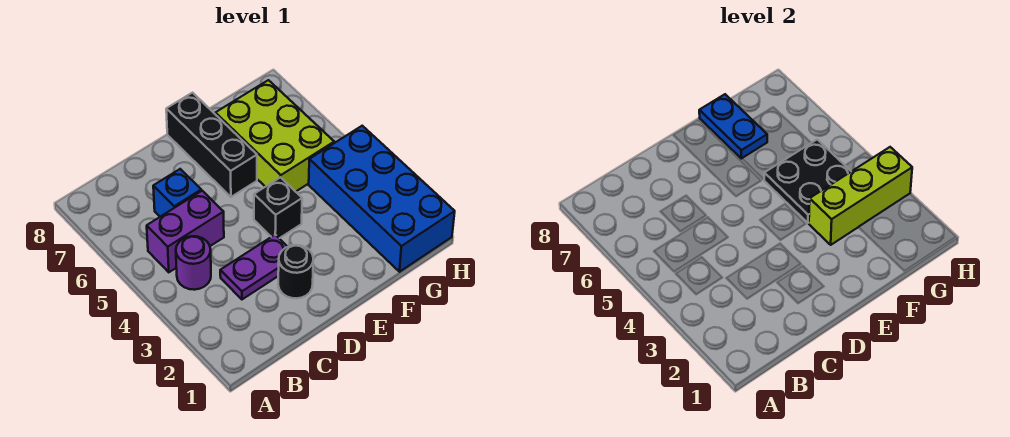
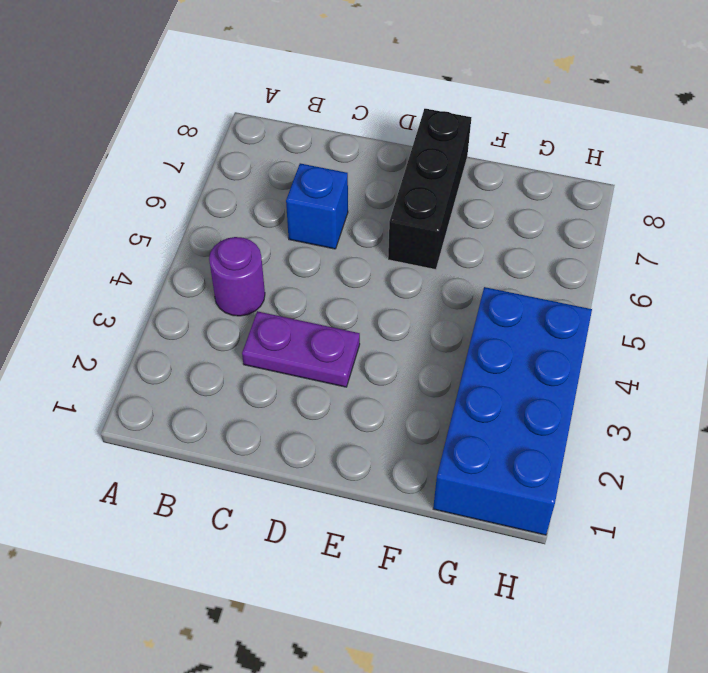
none -> purple 1x2 brick [147,191,224,272]
none -> black 1x1 round brick [278,245,313,298]
none -> black 1x1 brick [254,177,302,238]

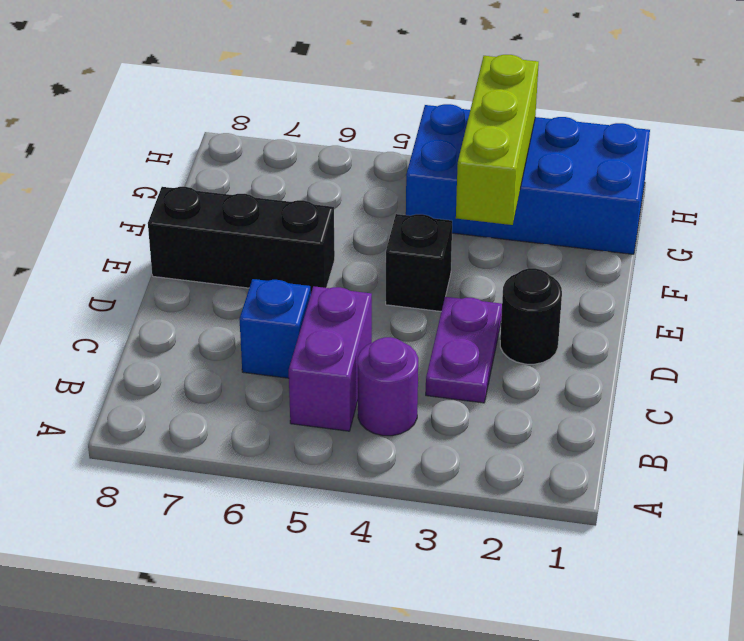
none -> lime 2x3 brick [215,80,334,192]
none -> black 2x2 plate [764,140,851,223]
none -> blue 1x2 plate [699,94,767,159]

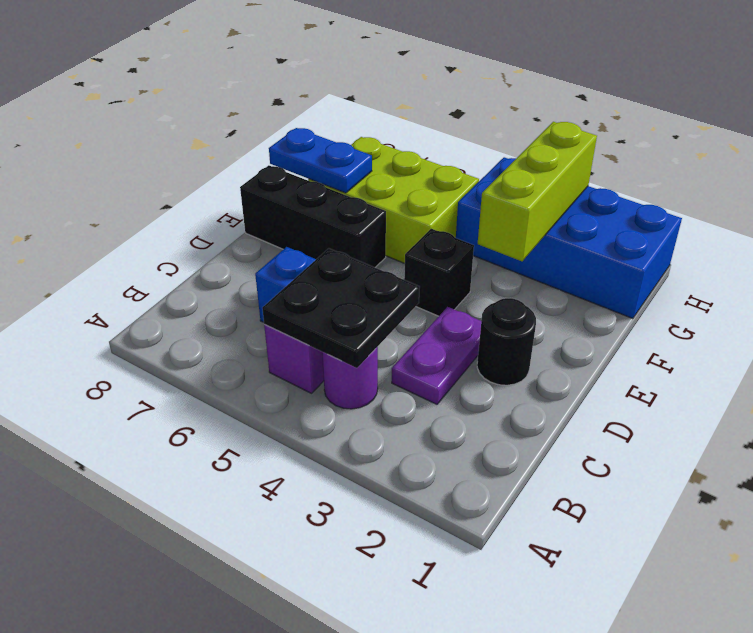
black 2x2 plate [262,248,420,368] -> black 2x2 plate moved to [764,140,851,223]

